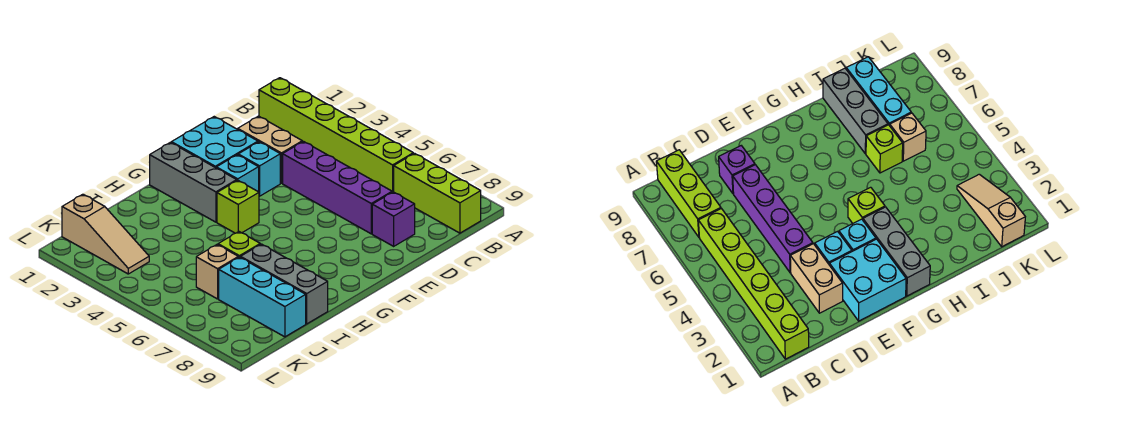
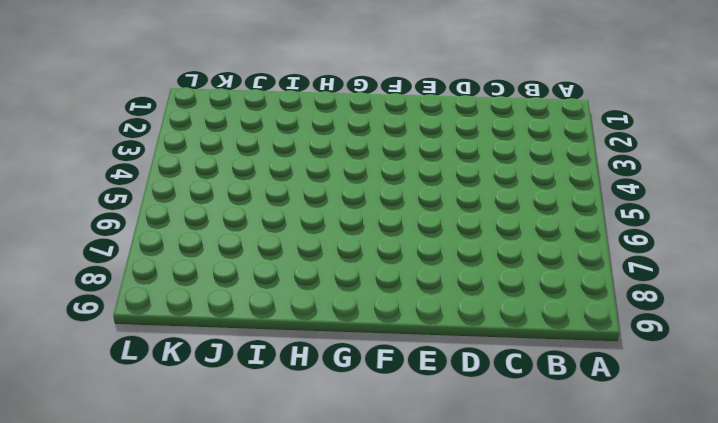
none -> lime 1x6 brick [259,78,413,192]
none -> lime 1x3 brick [394,153,481,233]
none -> tan 1x2 brick [238,116,302,183]

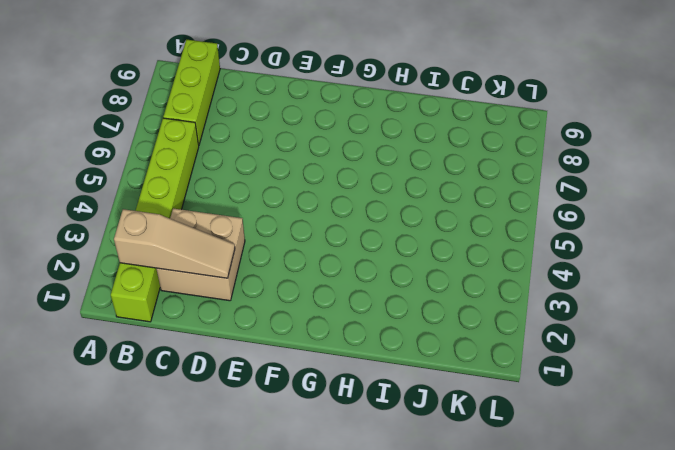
tan 1x3 slope [114,209,235,278] -> tan 1x3 slope turned to [62,194,149,274]
tan 2x2 brick [156,208,245,301] -> tan 1x2 brick [238,116,302,183]
none -> purple 1x4 brick [283,141,392,234]
none -> purple 1x1 brick [372,192,415,246]
none -> cyan 2x2 brick [171,117,258,168]

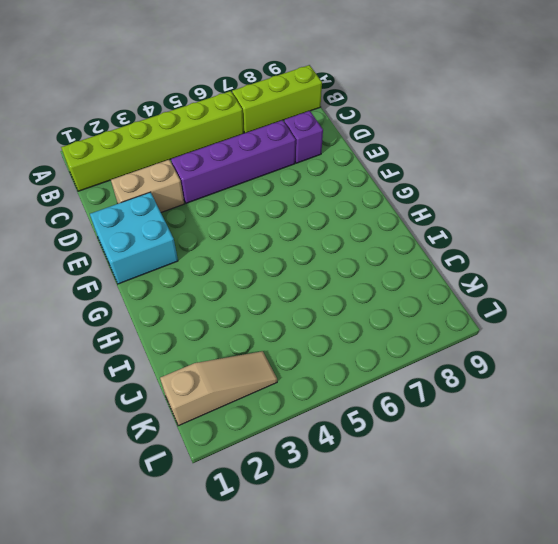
none -> cyan 1x1 brick [238,142,280,196]
none -> cyan 1x1 brick [216,155,259,192]
none -> grey 1x3 brick [150,142,237,222]

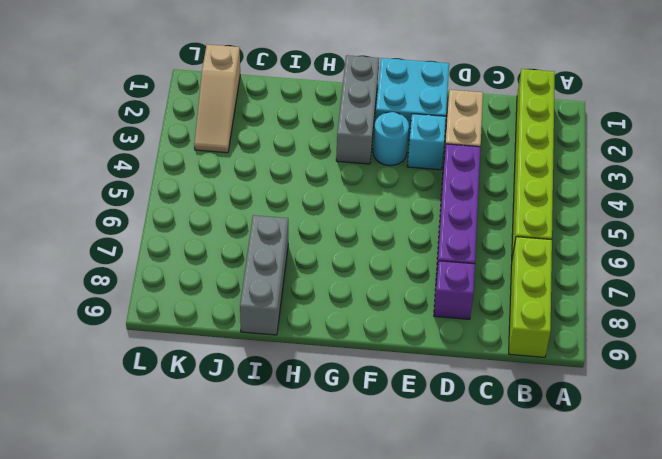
cyan 1x1 round brick [373,112,409,166] -> cyan 1x1 brick [216,155,259,192]
none -> lime 1x1 brick [217,180,259,233]
none -> lime 1x1 brick [218,232,260,257]
none -> tan 1x1 brick [196,245,238,299]

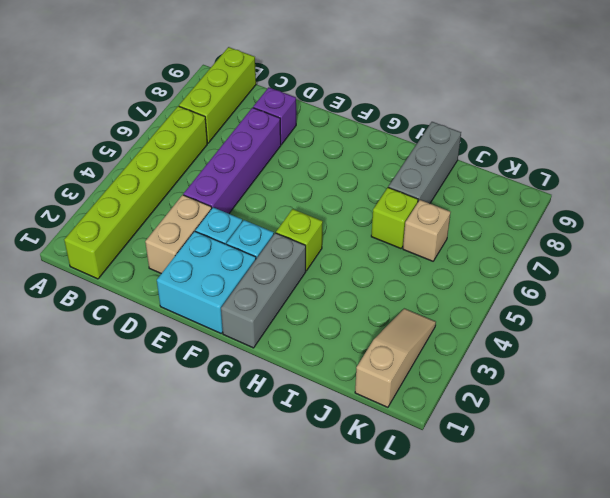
none -> cyan 1x3 brick [219,257,306,337]

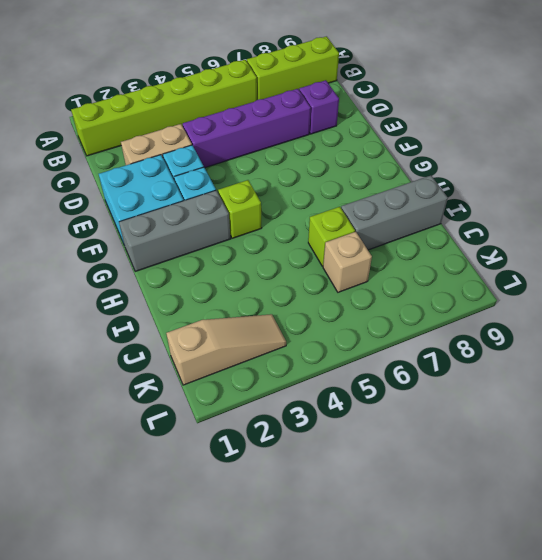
none -> cyan 1x3 brick [219,257,306,337]

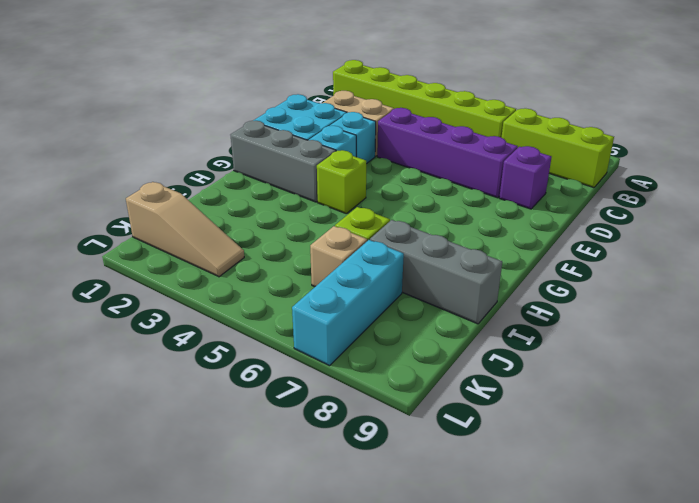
cyan 1x3 brick [292,240,404,366] -> cyan 1x3 brick turned to [219,257,306,337]

